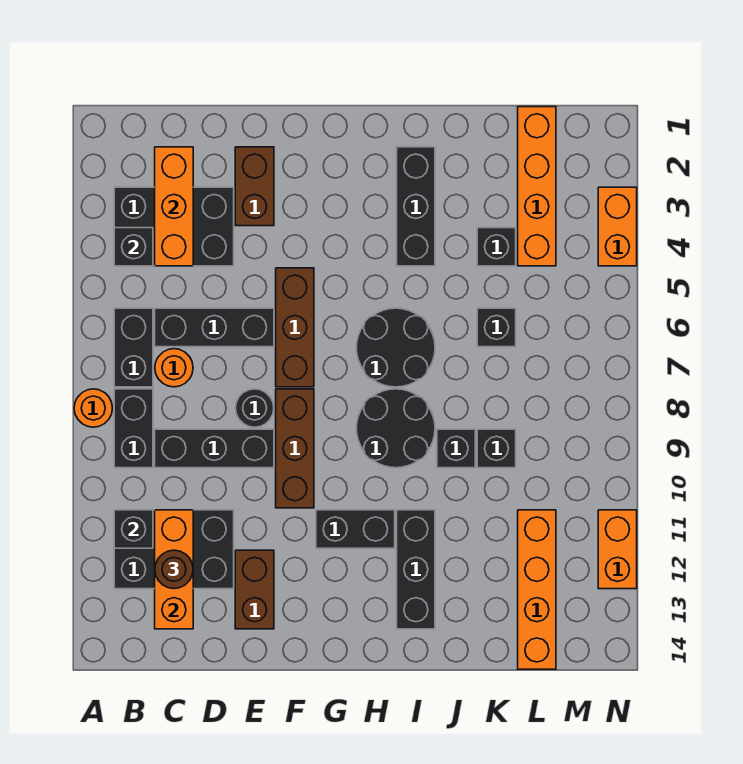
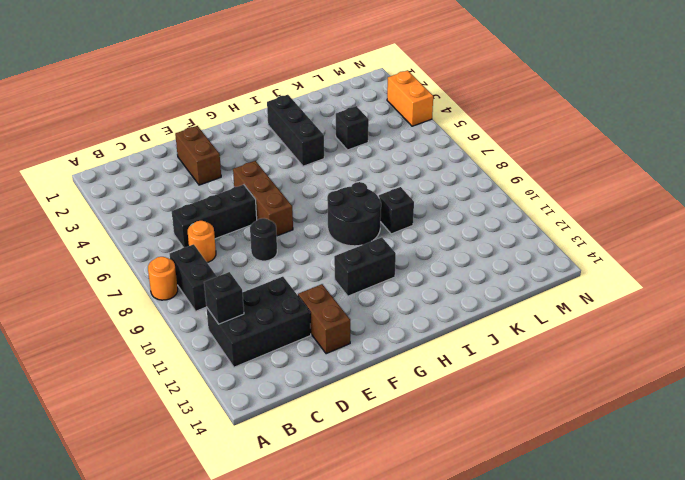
none -> black 2x3 brick [114,187,234,266]
none -> black 1x2 brick [114,308,153,387]
none -> black 1x3 brick [155,429,274,468]
none -> brown 1x3 brick [276,389,314,508]

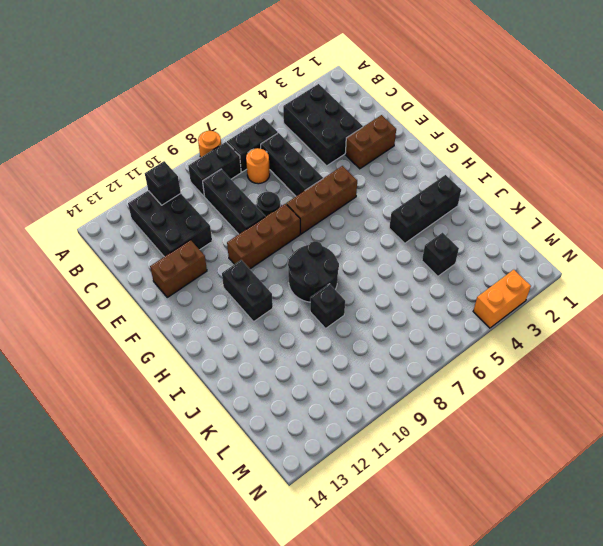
none -> black 2x2 round brick [356,308,435,387]
none -> black 1x3 brick [397,510,435,629]
none -> black 1x1 brick [477,308,516,347]
none -> black 1x1 brick [477,429,516,468]

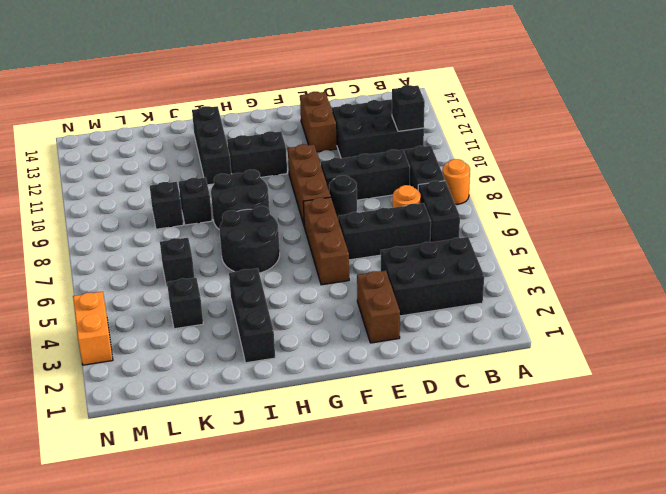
none -> orange 1x4 brick [518,107,556,266]
none -> orange 1x4 brick [518,510,556,669]
none -> orange 1x2 brick [598,510,637,589]
none -> black 1x1 brick [114,228,153,266]

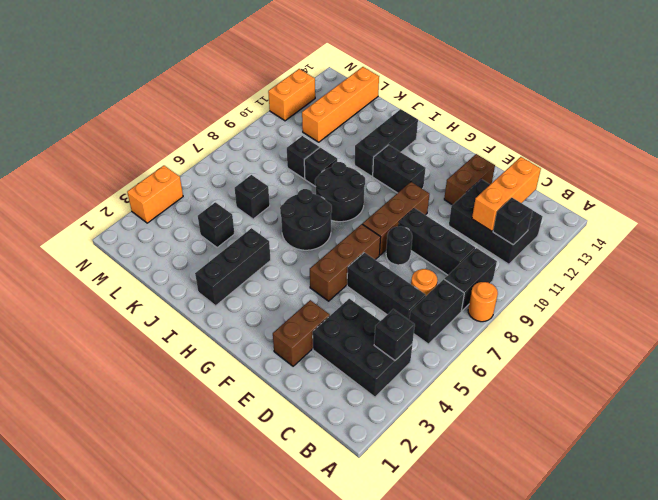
none -> orange 1x4 brick [518,107,556,266]
none -> orange 1x3 brick [155,147,193,266]
none -> brown 1x1 round brick [155,550,193,589]

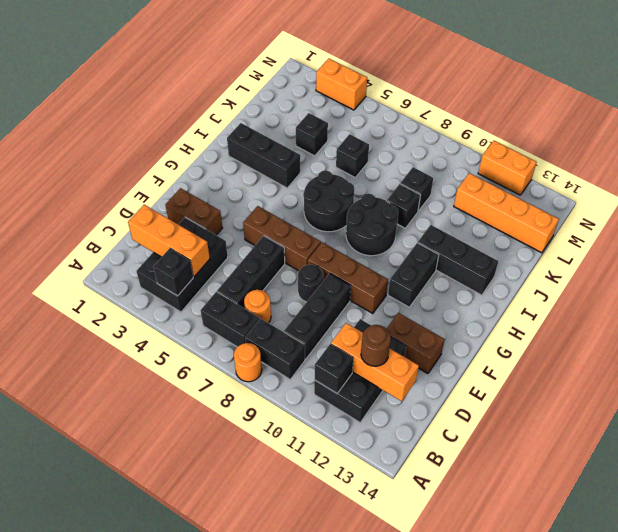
none -> orange 1x4 brick [518,107,556,266]

